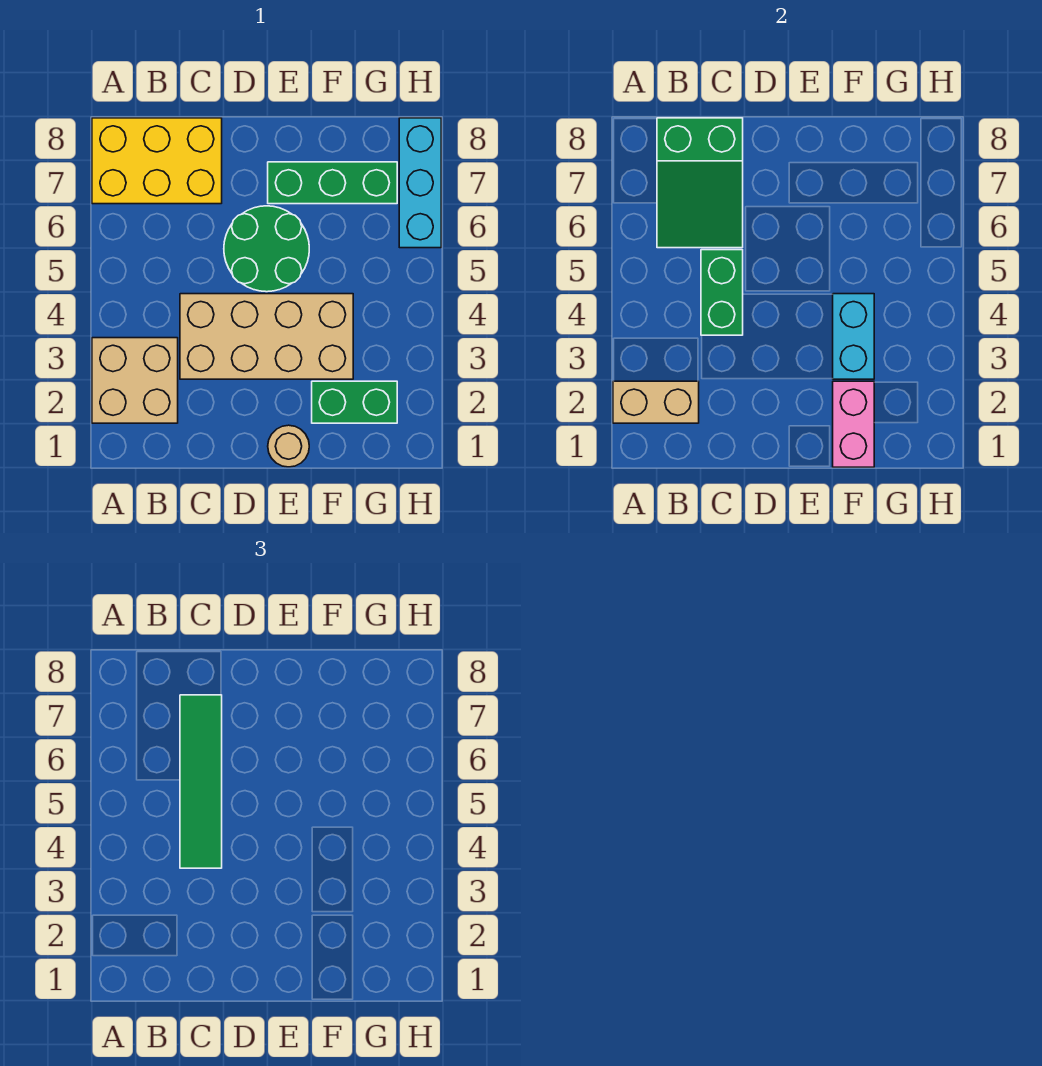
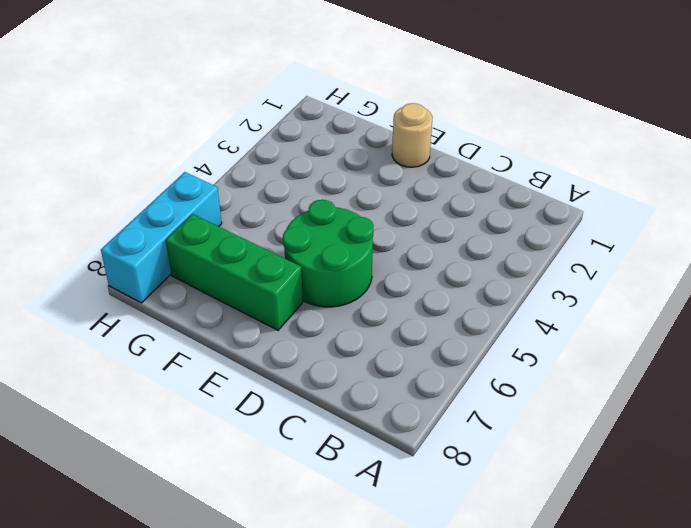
none -> tan 2x2 brick [92,338,178,423]
none -> yellow 2x3 brick [92,118,222,204]
none -> tan 2x4 brick [180,294,353,379]

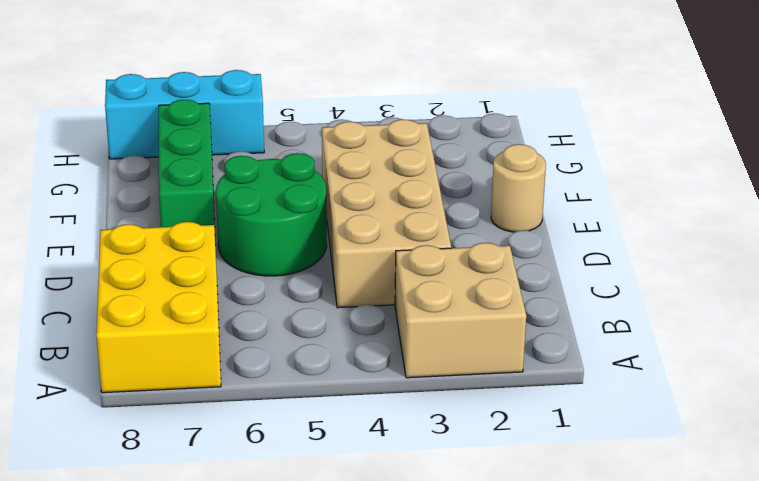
none -> green 1x2 brick [312,381,397,423]
none -> tan 1x2 brick [613,381,699,423]
none -> green 2x3 slope [657,118,743,248]

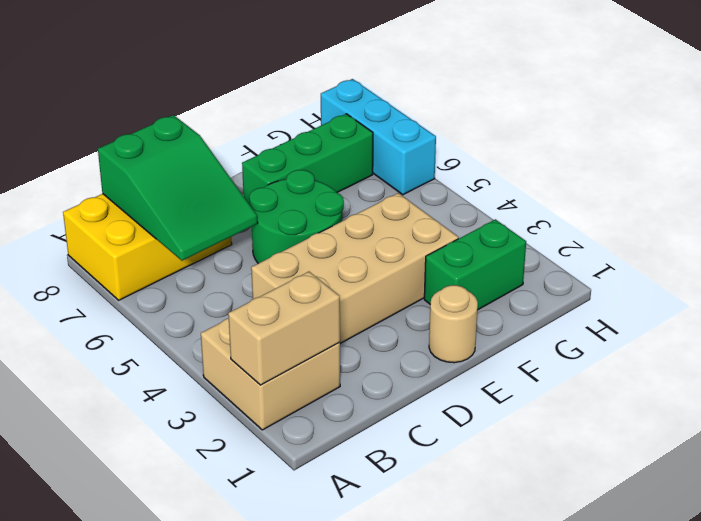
none -> green 1x2 brick [701,250,743,335]
none -> pink 1x2 brick [833,381,874,467]
none -> cyan 1x2 brick [833,294,874,379]

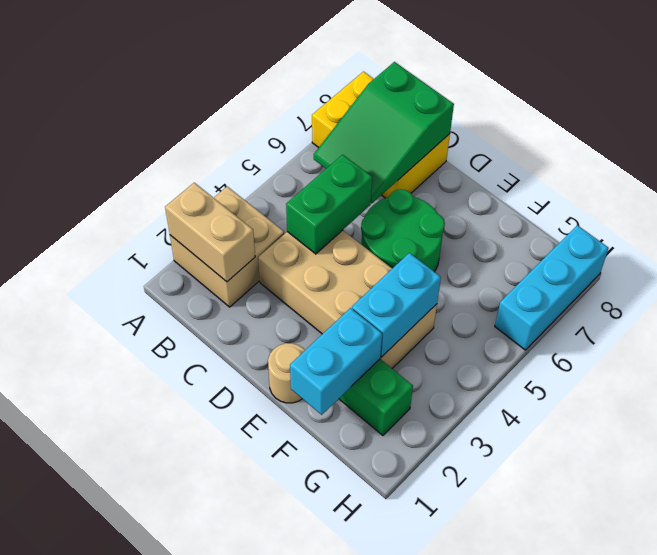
cyan 1x2 brick [290,308,382,415] -> pink 1x2 brick [833,381,874,467]
none -> green 1x3 brick [268,162,397,204]
none -> green 1x4 tile [180,695,222,868]

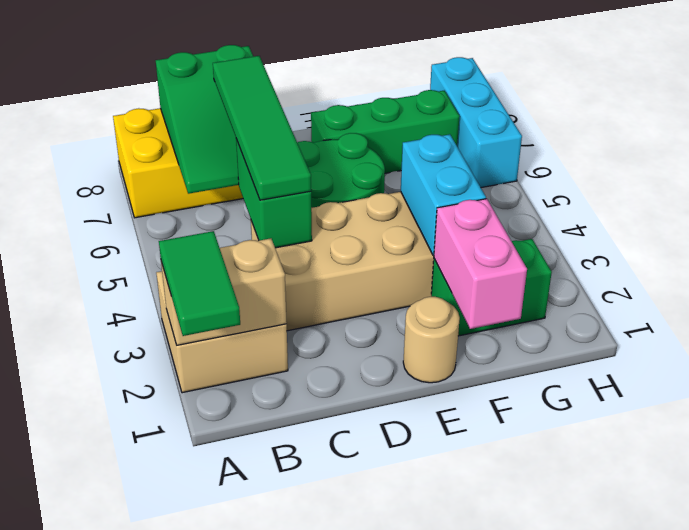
green 1x2 tile [159,231,240,336] -> none

